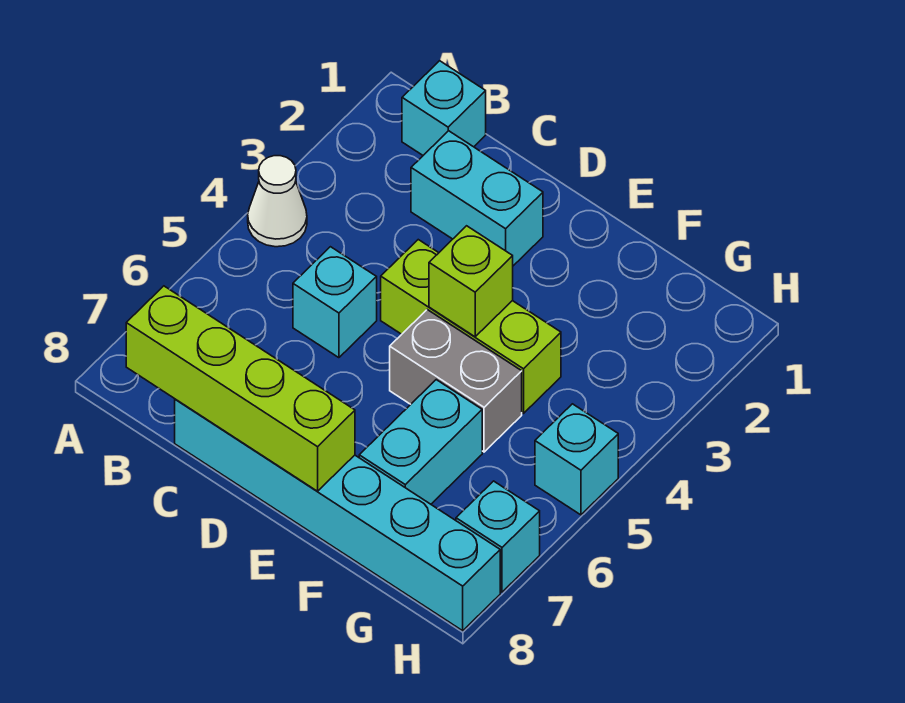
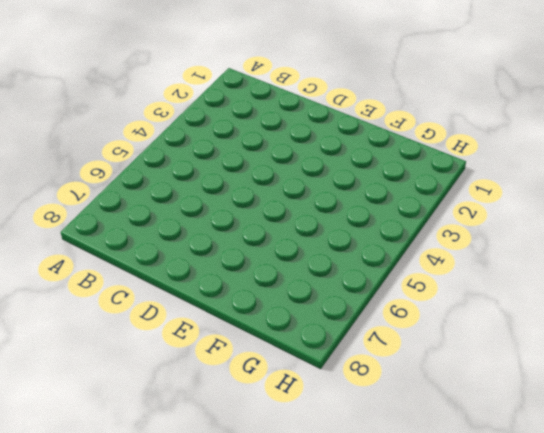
none -> white 1x1 cone [248,156,307,247]
none -> cyan 1x1 brick [402,61,486,155]
none -> cyan 1x2 brick [411,131,543,266]

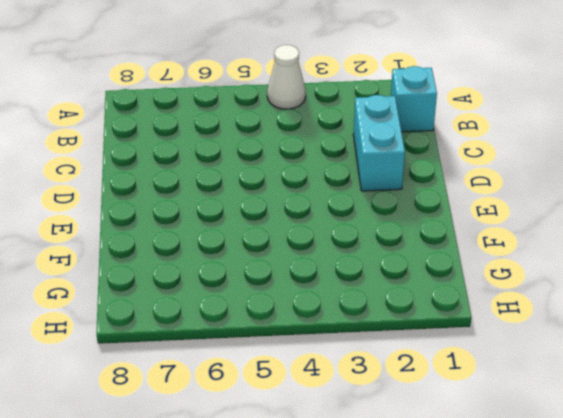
none -> cyan 1x1 brick [293,247,377,358]
none -> cyan 1x6 brick [175,399,500,631]
none -> lime 1x3 brick [381,240,561,413]

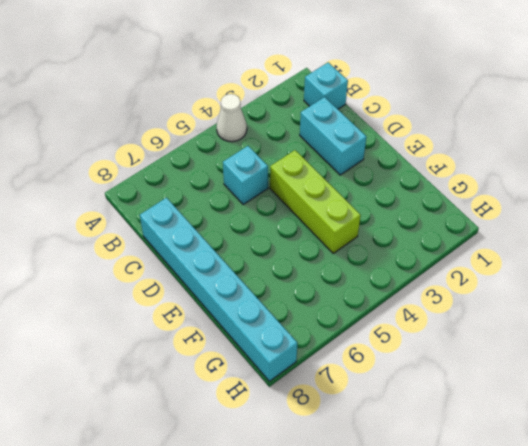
none -> grey 1x2 brick [390,310,522,452]
none -> cyan 1x2 brick [359,380,482,504]
none -> cyan 1x1 brick [535,404,618,515]

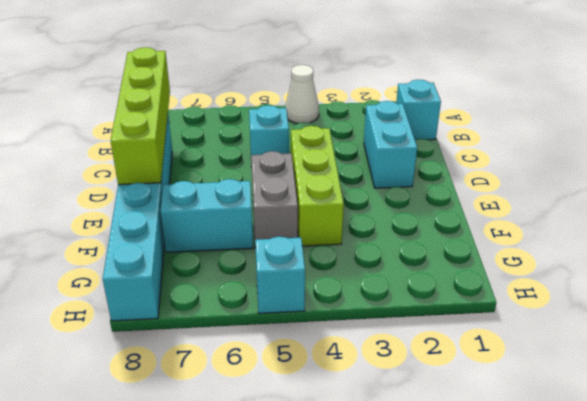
none -> cyan 1x1 brick [456,481,540,592]
none -> lime 1x1 brick [429,226,513,337]

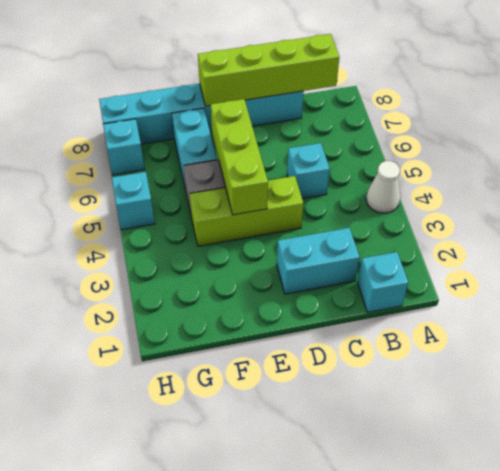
lime 1x3 brick [211,99,268,215] -> lime 1x1 brick [429,226,513,337]

